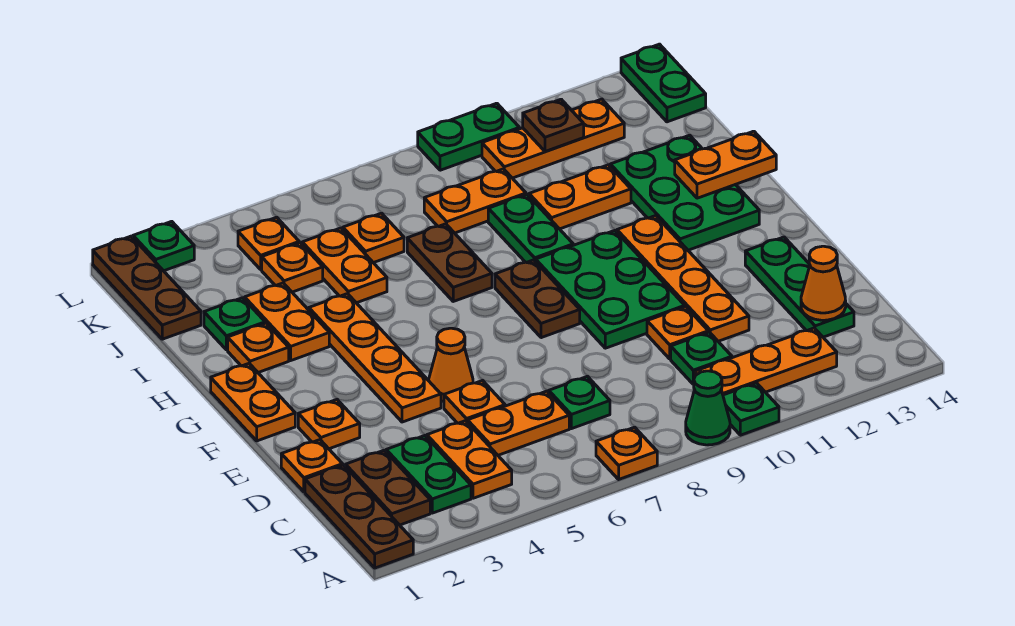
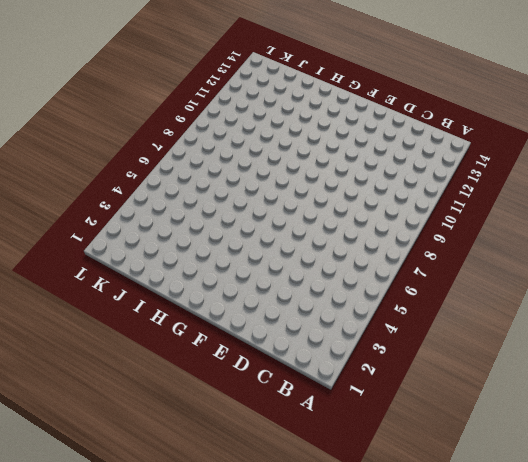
none -> brown 1x3 plate [305,465,413,568]
none -> orange 1x1 plate [596,427,657,479]
none -> green 1x1 cone [686,371,730,445]
none -> green 1x1 plate [723,383,779,435]

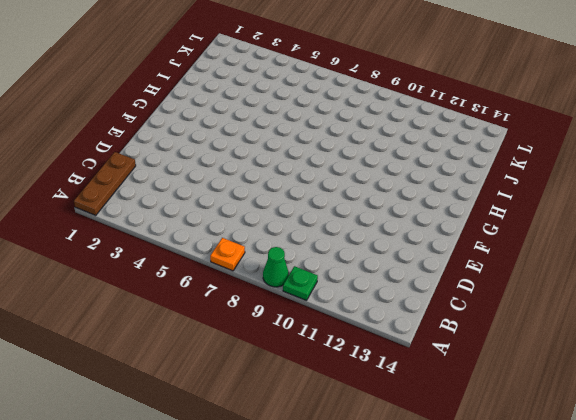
none -> brown 1x2 plate [346,450,430,525]
none -> green 1x2 plate [386,436,471,513]
none -> orange 1x2 plate [427,421,512,498]
none -> orange 1x3 plate [694,328,837,395]

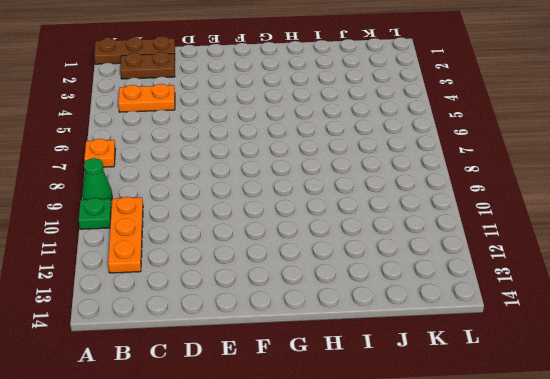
none -> green 1x2 plate [386,436,471,513]
none -> orange 1x2 plate [468,391,569,455]
none -> green 1x1 plate [549,376,610,429]
none -> green 1x1 plate [671,332,732,384]

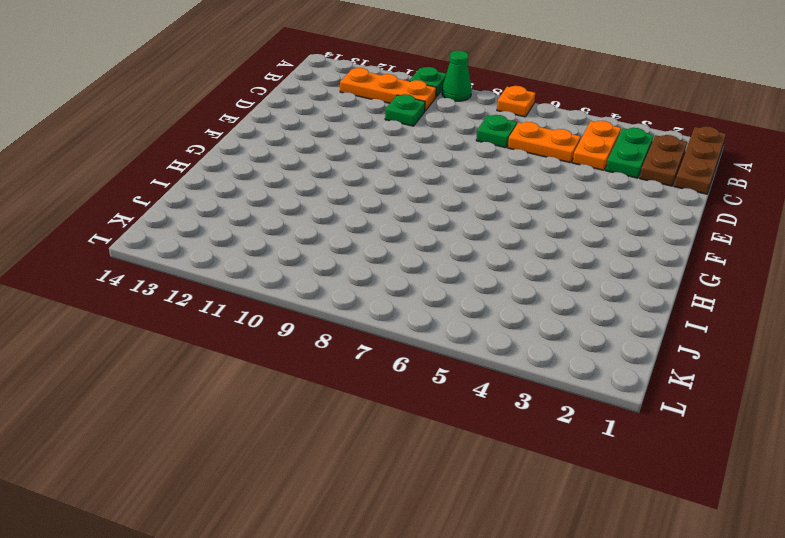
none -> green 1x3 plate [745,237,854,337]
none -> orange 1x1 plate [281,440,343,492]
none -> orange 1x1 plate [444,380,505,423]
none -> orange 1x1 plate [647,307,708,359]

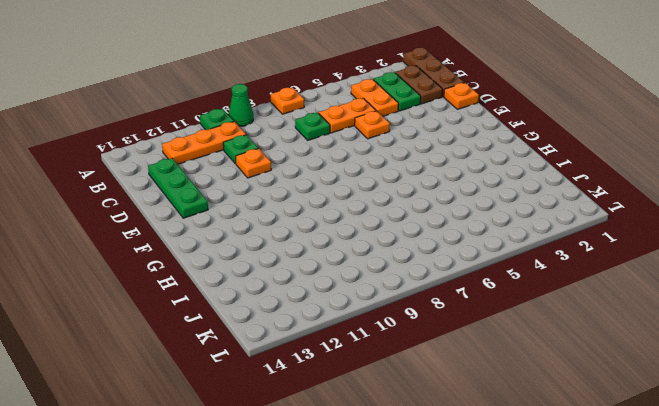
none -> orange 1x4 plate [617,216,749,341]
none -> orange 1x1 plate [298,400,360,449]
none -> orange 1x4 plate [309,294,441,422]
none -> orange 1x1 cone [429,328,473,401]

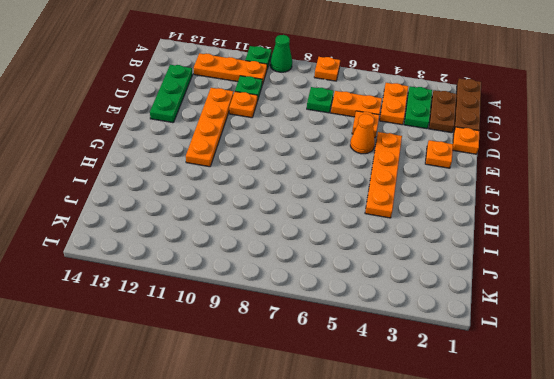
none -> green 2x3 plate [536,231,685,348]
none -> orange 1x2 plate [211,364,295,441]
none -> brown 1x2 plate [495,260,580,338]
none -> green 2x3 plate [610,135,759,250]

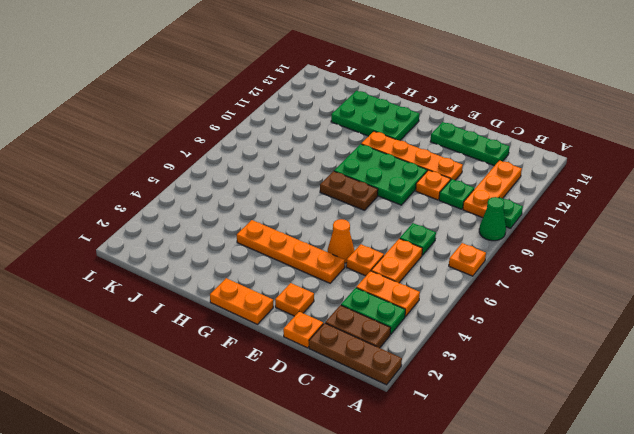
none -> orange 1x1 plate [228,323,289,372]
none -> orange 1x2 plate [245,283,329,360]
none -> brown 1x2 plate [407,224,492,301]
none -> green 1x2 plate [488,194,573,262]

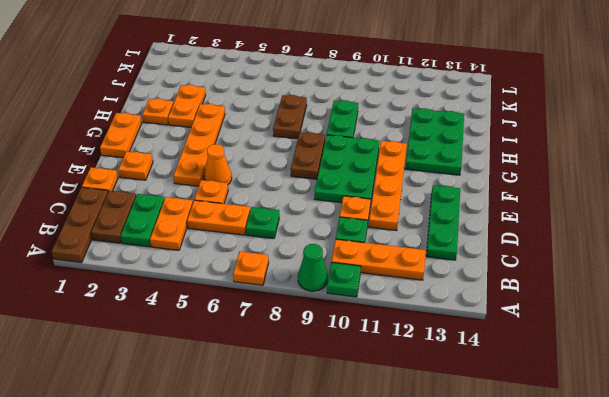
none -> green 1x1 plate [204,298,265,350]
none -> orange 1x2 plate [302,228,387,303]
none -> orange 1x2 plate [529,165,631,229]
none -> brown 1x3 plate [93,236,201,339]

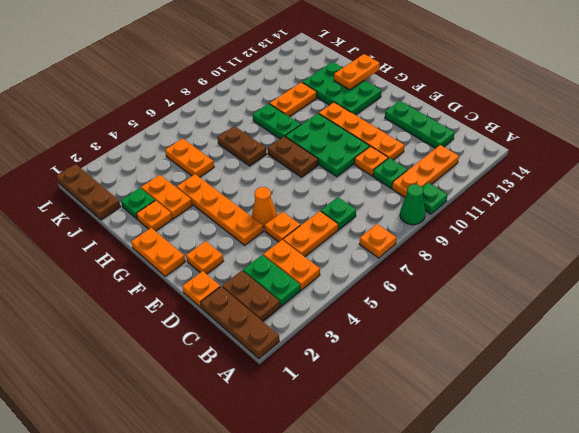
none -> orange 1x1 plate [262,243,323,292]
none -> orange 1x1 plate [343,213,404,263]
none -> orange 1x2 plate [424,169,526,233]
none -> orange 1x1 plate [238,217,299,269]

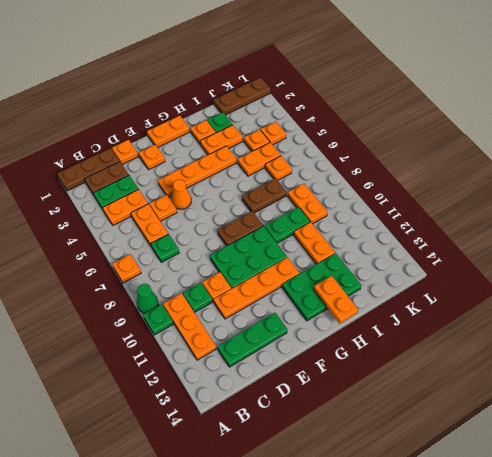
none -> orange 1x3 plate [482,99,624,178]
none -> green 1x2 plate [621,44,706,122]
none -> green 1x1 plate [133,221,194,271]
none -> green 1x2 plate [418,103,519,170]

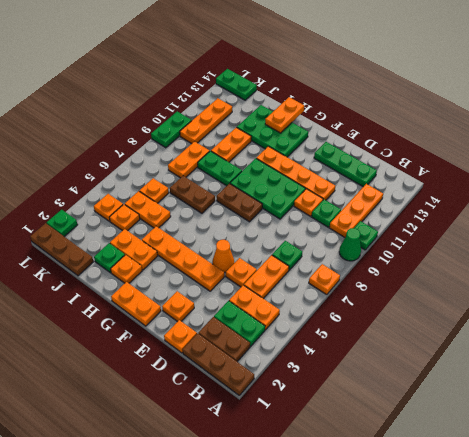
none -> orange 1x1 cone [801,246,846,320]
none -> brown 1x1 plate [523,99,584,152]

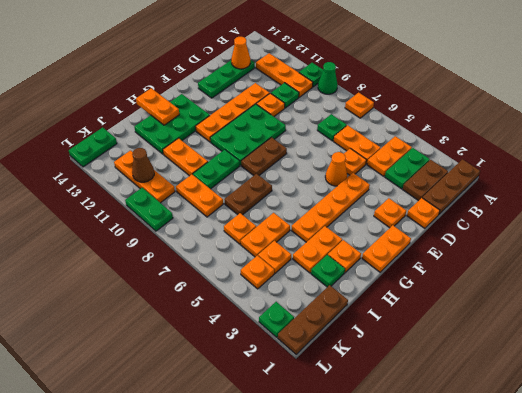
brown 1x1 cone [132,148,154,182] -> brown 1x1 plate [523,99,584,152]

